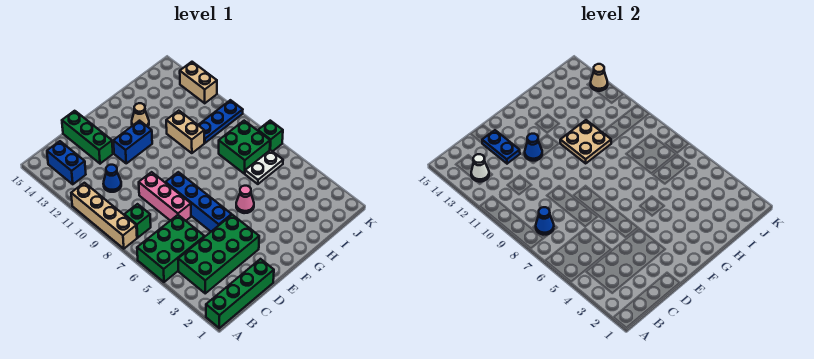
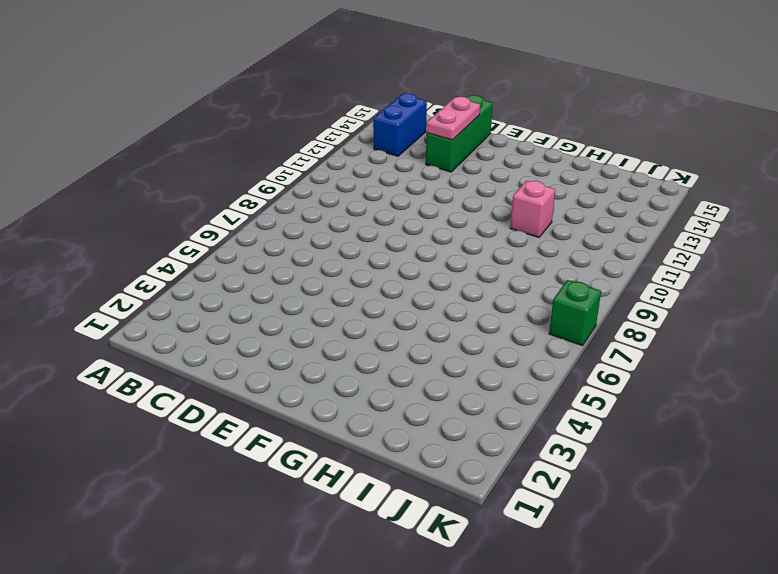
pink 1x2 plate [427,97,480,140] -> blue 1x2 plate [482,130,520,164]
pink 1x1 brick [510,181,555,237] -> tan 1x2 brick [166,111,204,153]
none -> green 1x4 brick [206,259,274,328]
none -> green 2x3 brick [137,215,205,282]
none -> tan 1x4 brick [71,183,137,249]

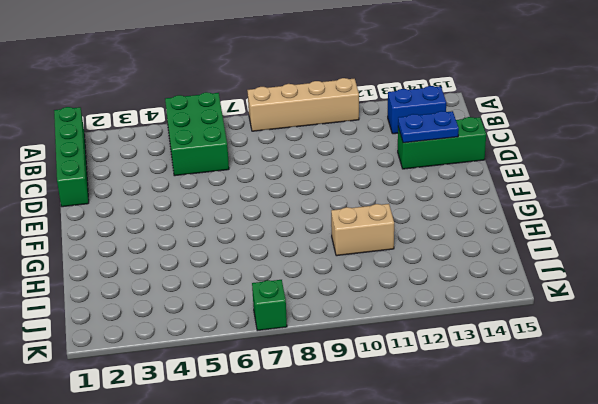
none -> green 2x4 brick [178,215,259,293]
none -> green 1x1 brick [124,204,151,238]
none -> blue 1x1 cone [103,165,121,192]

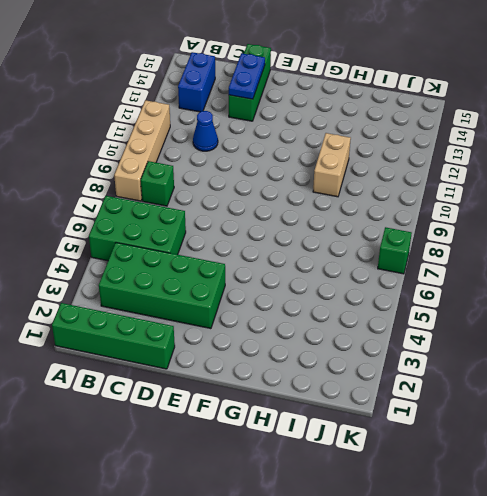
none -> pink 1x3 brick [139,172,191,221]
none -> blue 1x4 brick [166,172,232,231]
none -> blue 1x2 brick [113,121,152,163]

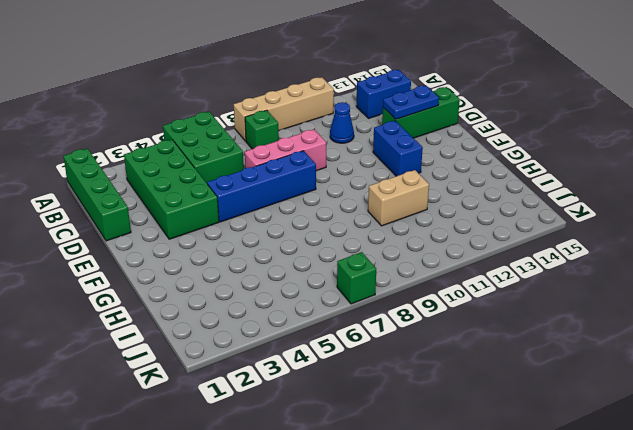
none -> pink 1x1 cone [236,186,254,213]
none -> tan 1x1 cone [132,103,149,127]
none -> white 1x2 plate [245,150,283,184]

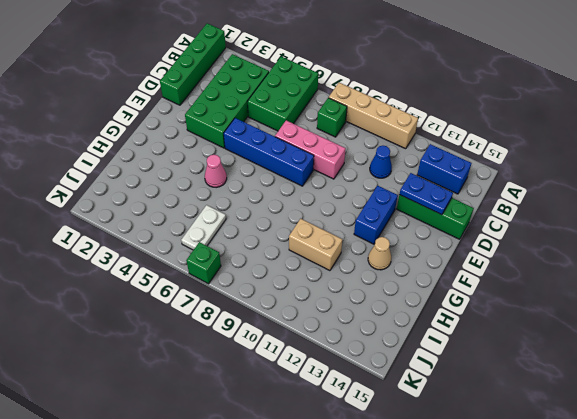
none -> green 2x2 brick [219,121,270,174]
none -> blue 1x3 plate [198,100,243,143]
none -> tan 1x2 brick [180,62,217,103]

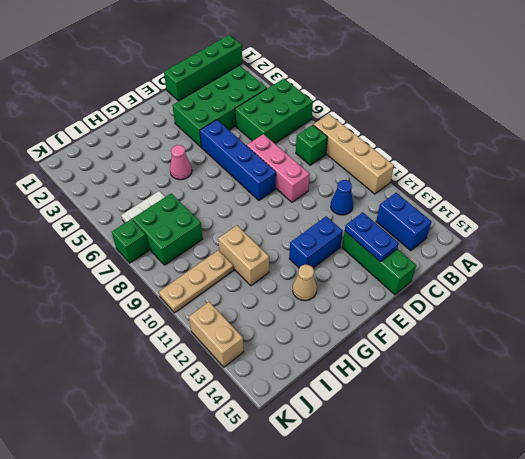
tan 1x3 plate [159,250,234,313] -> blue 1x3 plate [198,100,243,143]
none -> blue 1x1 cone [536,207,554,235]
none -> white 1x1 cone [471,154,489,182]
none -> blue 1x1 cone [525,134,542,161]

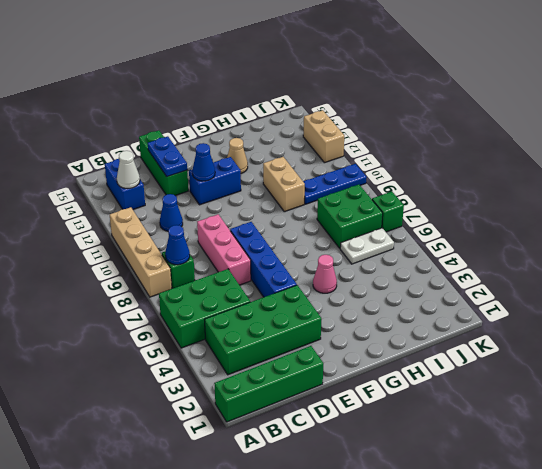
none -> tan 2x2 plate [560,120,611,163]
none -> tan 1x1 cone [591,64,608,91]

